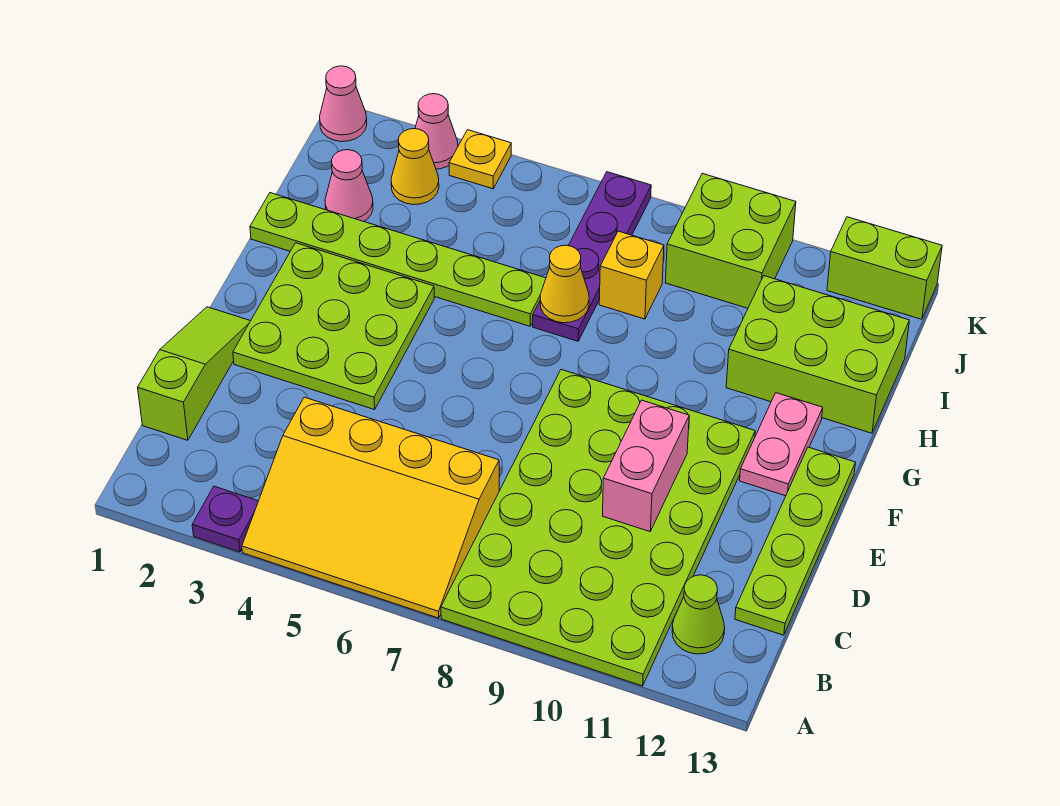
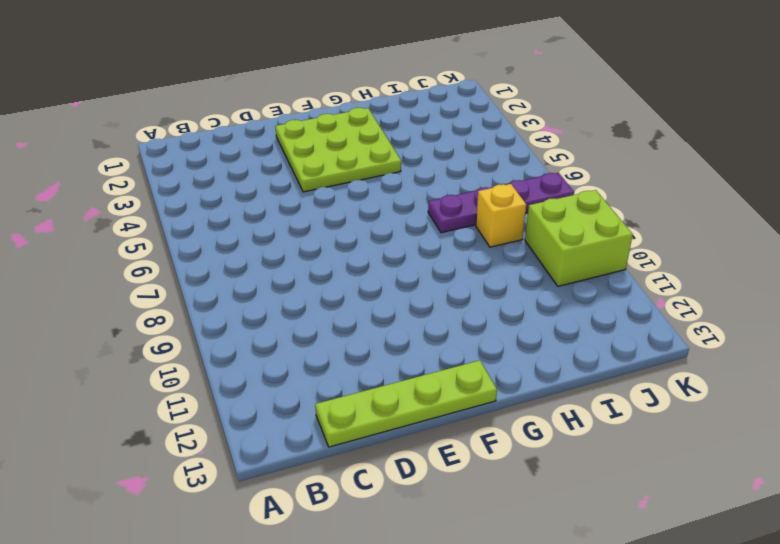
none -> purple 1x1 plate [192,486,258,552]
none -> yellow 3x4 slope [242,397,499,618]
none -> lime 4x6 plate [441,370,755,686]

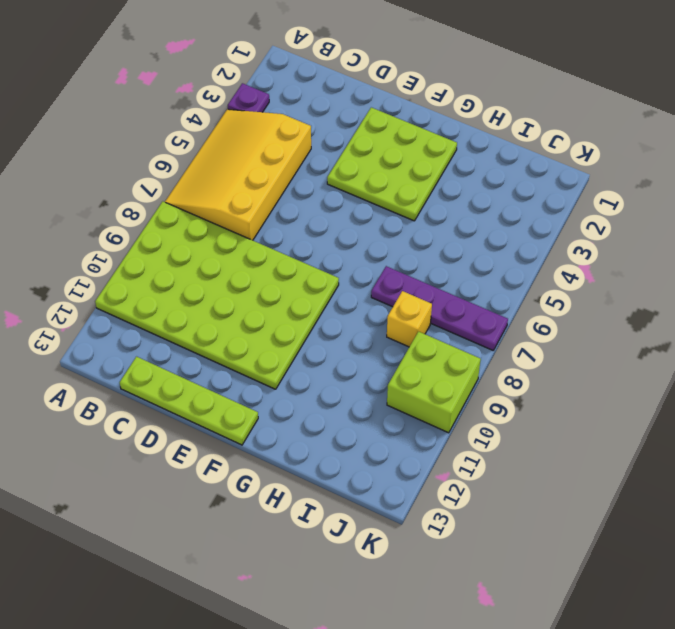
none -> lime 1x1 cone [672,575,725,654]
none -> lime 1x3 slope [138,307,250,440]
none -> pink 1x2 plate [740,393,823,496]

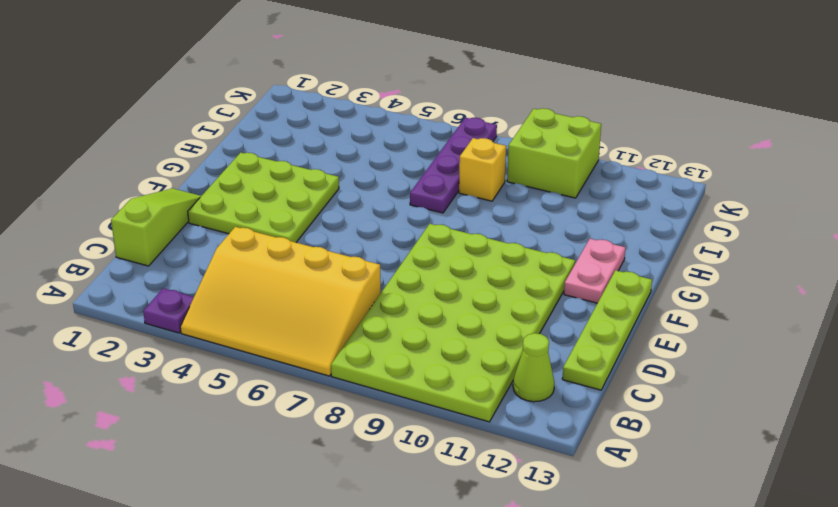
none -> lime 1x6 plate [250,193,546,326]
none -> lime 2x3 brick [726,276,909,433]
none -> pink 1x1 cone [325,150,373,221]

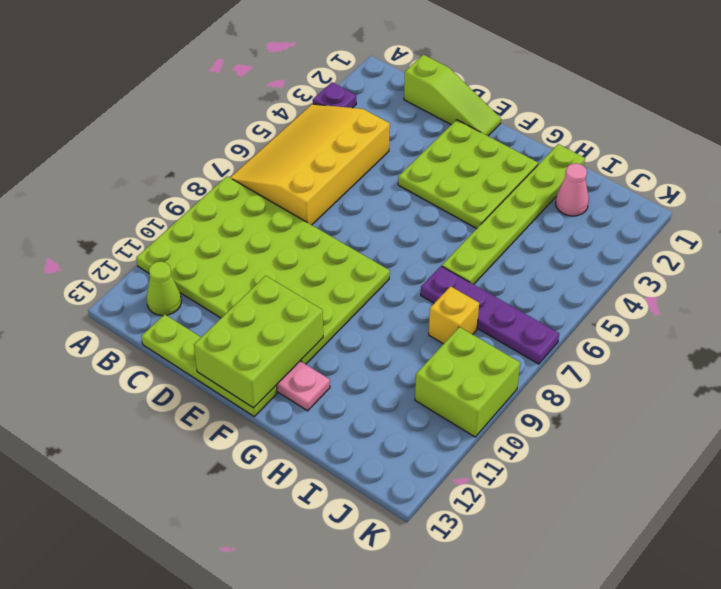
lime 2x3 brick [194,276,323,408] -> lime 2x3 brick moved to [726,276,909,433]
none -> yellow 1x1 cone [391,129,439,205]
none -> pink 1x1 cone [320,66,367,142]
none -> pink 1x1 cone [415,94,458,169]

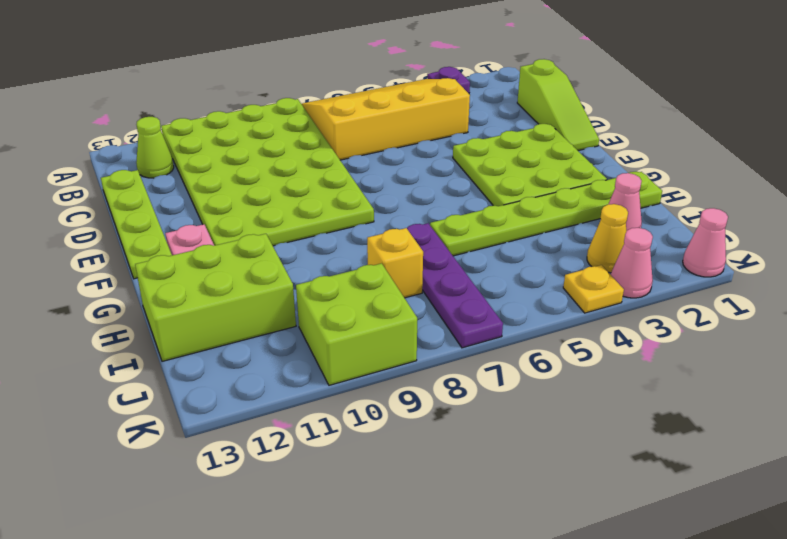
none -> lime 1x2 brick [827,217,942,319]
none -> pink 1x2 brick [603,400,689,532]
none -> yellow 1x1 cone [540,245,589,323]

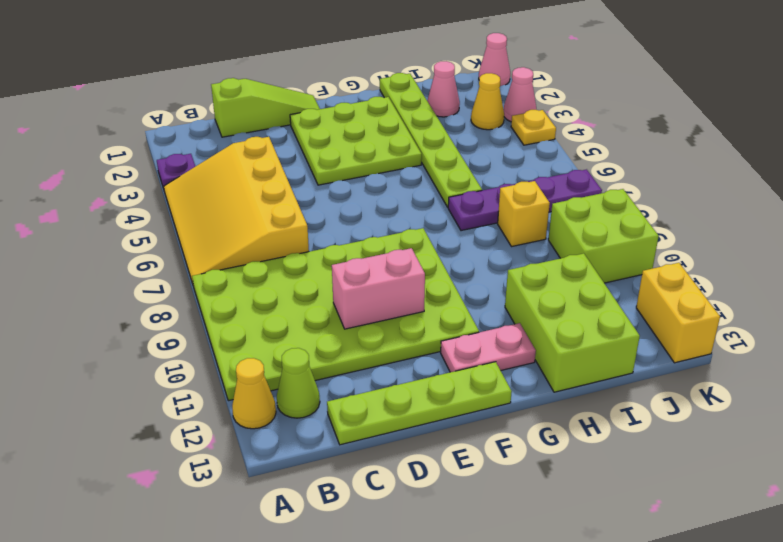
yellow 1x1 cone [232,358,276,429] -> yellow 1x1 cone moved to [540,245,589,323]
yellow 1x2 brick [636,263,720,363] -> lime 1x2 brick [827,217,942,319]

